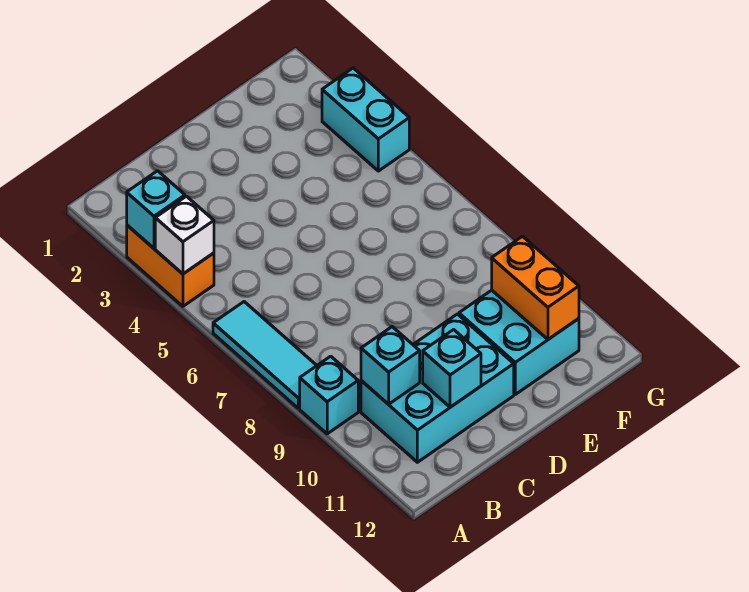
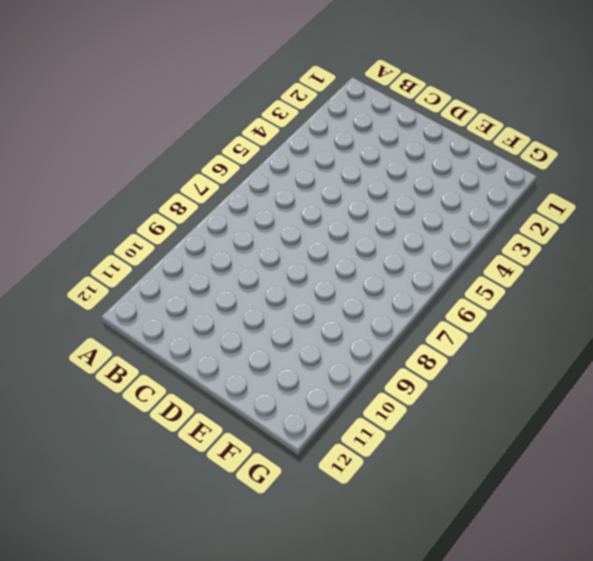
none -> orange 1x2 brick [127,225,214,306]
none -> cyan 1x3 tile [213,302,317,408]

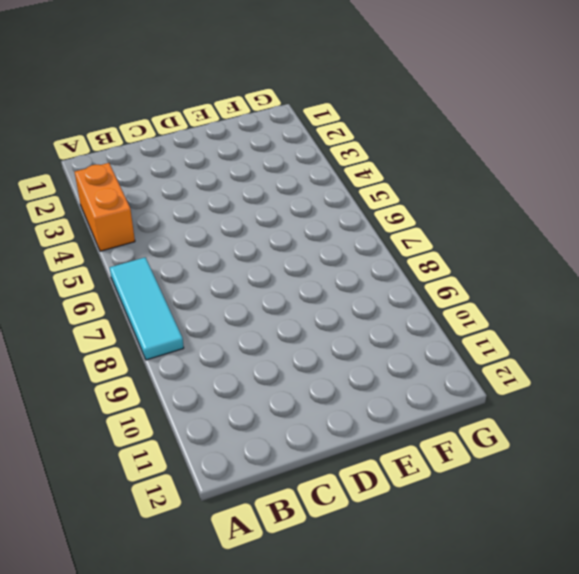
none -> cyan 1x1 brick [300,356,358,434]
none -> cyan 2x3 brick [361,314,514,462]

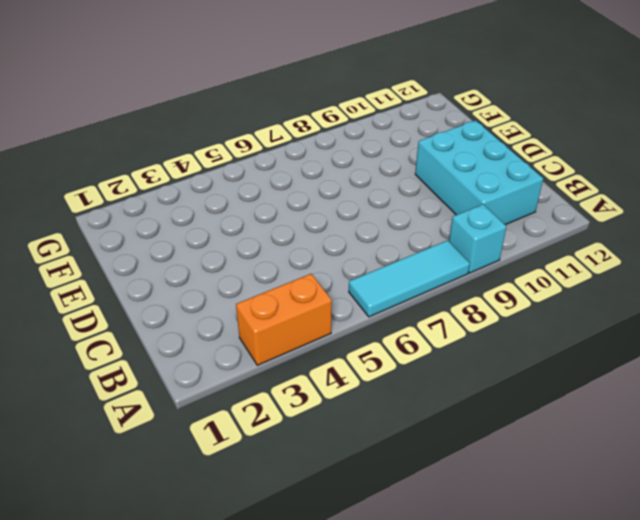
none -> cyan 2x2 brick [459,290,579,394]
none -> cyan 1x2 brick [322,68,409,171]

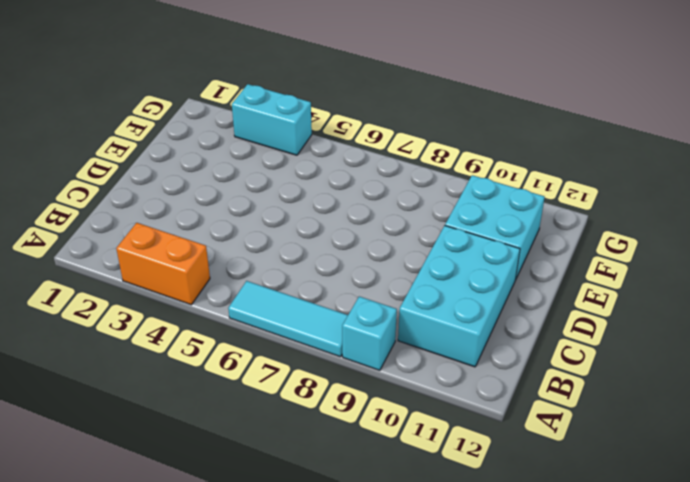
none -> cyan 1x1 brick [127,171,185,248]
none -> white 1x1 brick [155,196,214,274]

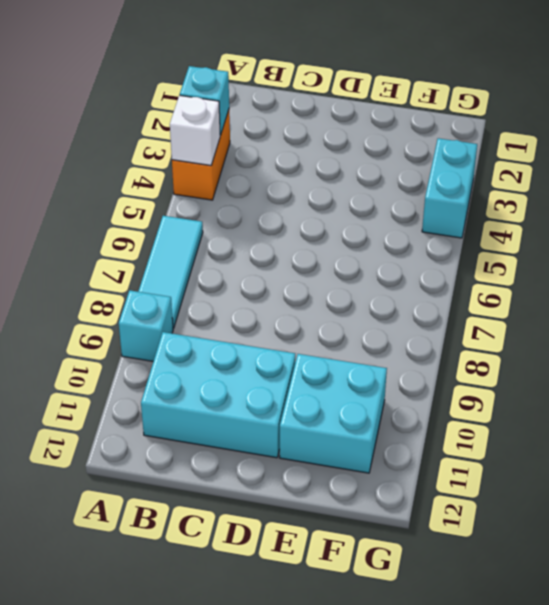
none -> cyan 1x1 brick [361,327,420,404]
none -> cyan 1x1 brick [423,330,481,407]

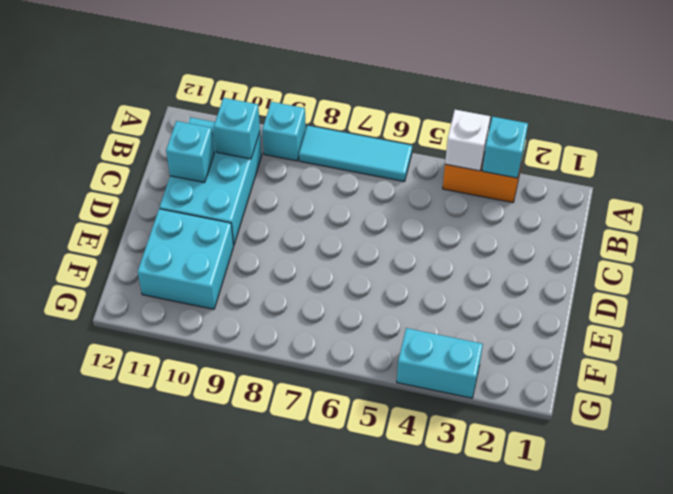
none -> orange 1x2 brick [492,236,579,339]

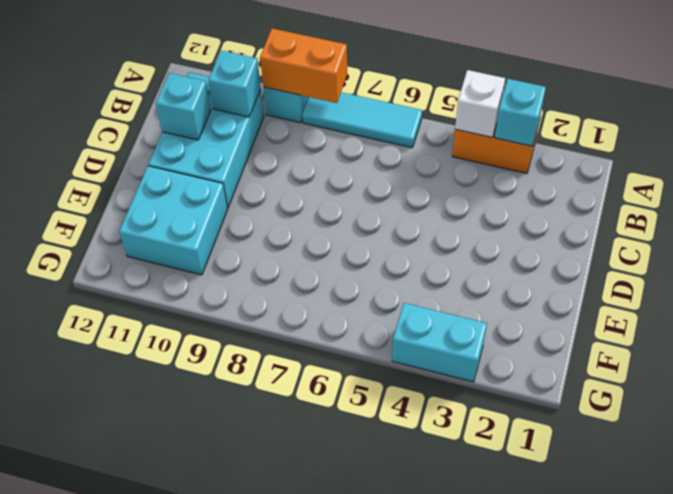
orange 1x2 brick [260,28,347,103] -> orange 1x2 brick moved to [492,236,579,339]

